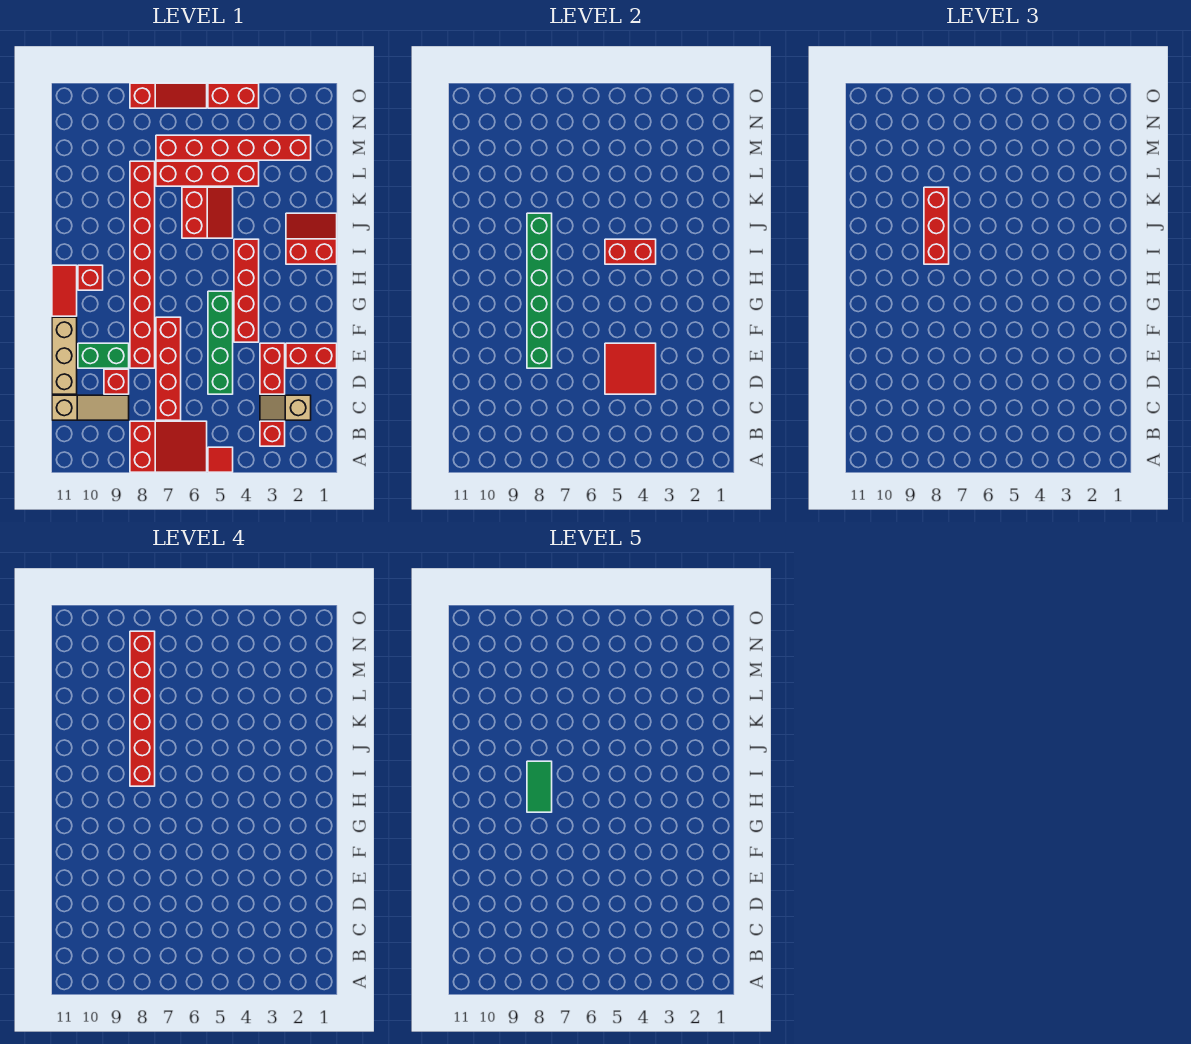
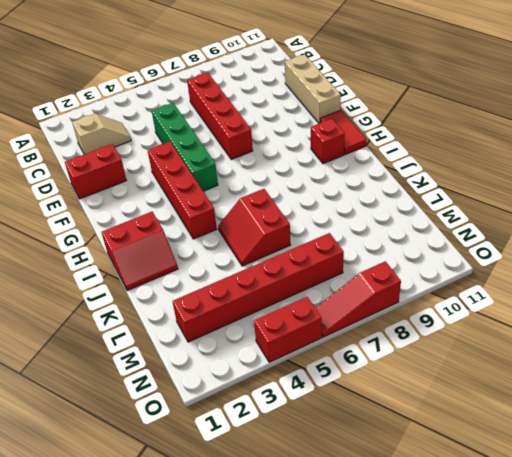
none -> red 1x1 tile [208,447,233,472]
none -> red 2x3 slope [130,421,207,472]
none -> red 1x1 brick [260,421,285,446]

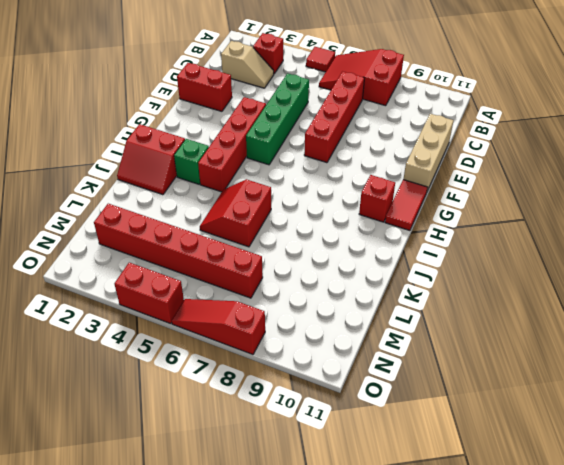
green 1x1 brick [174,139,209,184] -> none
none -> tan 1x3 slope [52,395,129,420]
none -> red 1x2 brick [260,343,285,394]
none -> red 1x1 brick [104,369,129,394]

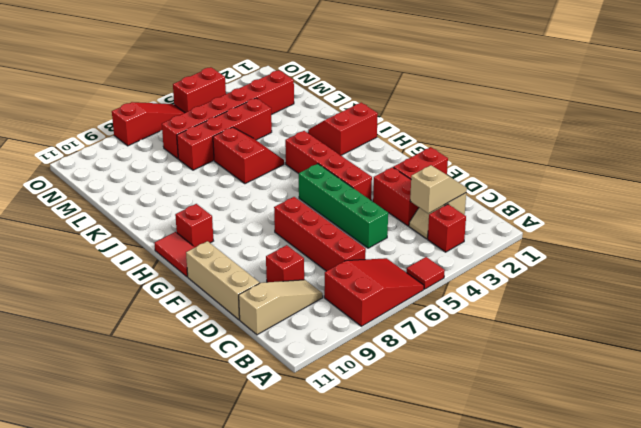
tan 1x2 slope [410,165,467,213] -> none
none -> red 1x8 brick [130,161,155,368]
none -> green 1x2 brick [78,343,129,368]
none -> red 2x2 tile [605,343,656,394]

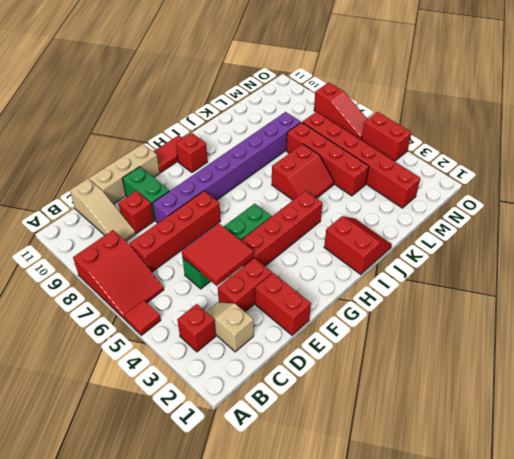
purple 1x8 brick [153,112,301,223] -> red 1x8 brick [130,161,155,368]
none -> green 1x6 brick [527,213,552,368]
none -> red 1x2 brick [605,239,656,264]
none -> red 1x3 brick [924,187,949,264]

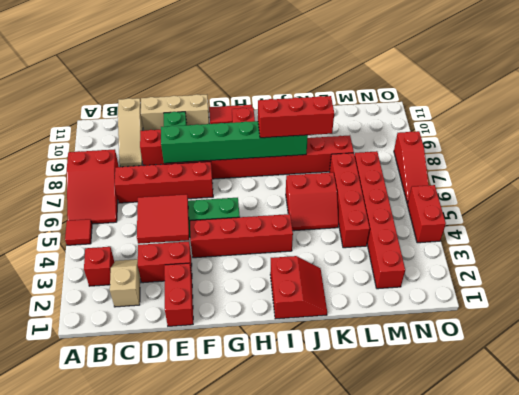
none -> red 1x2 brick [605,239,656,264]
none -> red 1x6 brick [130,631,155,786]
none -> green 1x2 tile [527,761,552,812]

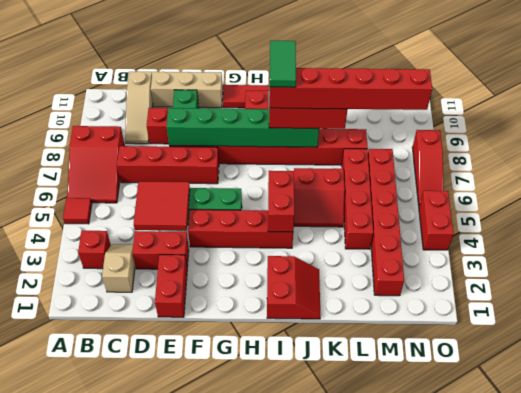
green 1x2 tile [270,41,296,87] -> green 1x2 tile turned to [527,761,552,812]

